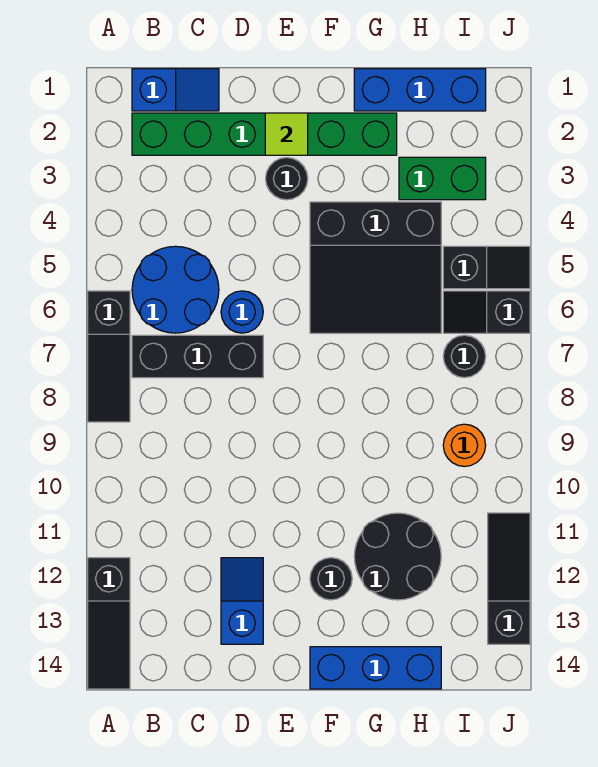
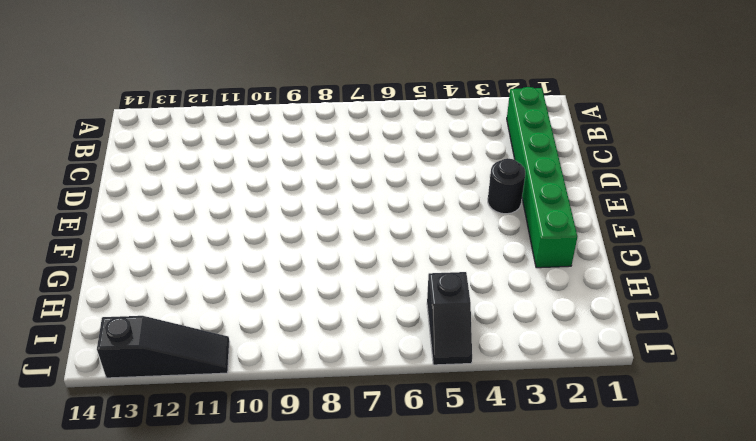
none -> black 1x3 slope [88,291,130,422]
none -> black 1x3 slope [88,558,130,689]
none -> blue 1x2 slope [132,69,219,111]

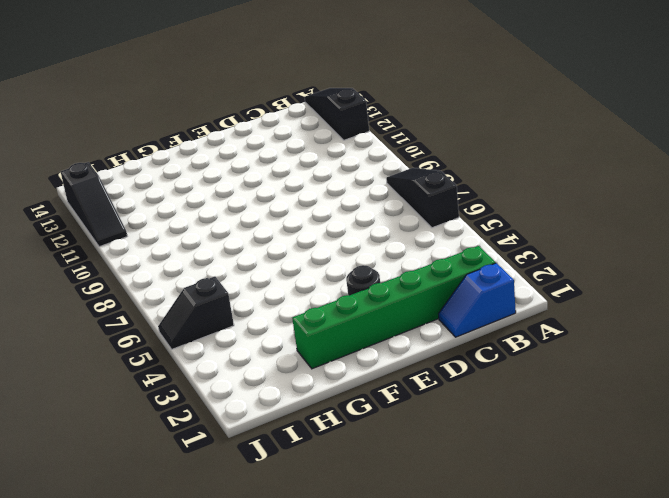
none -> blue 2x2 round brick [132,246,219,333]
none -> black 1x3 brick [132,335,263,378]
none -> blue 1x1 round brick [221,291,263,333]

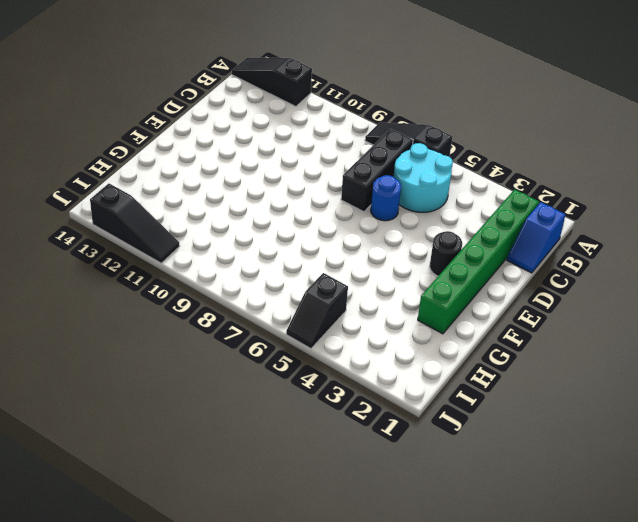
cyan 2x2 round brick [393,143,453,212] -> blue 2x2 round brick [132,246,219,333]
none -> blue 1x2 slope [221,558,263,644]
none -> black 3x3 slope [310,202,441,333]
none -> black 1x1 round brick [310,558,352,600]

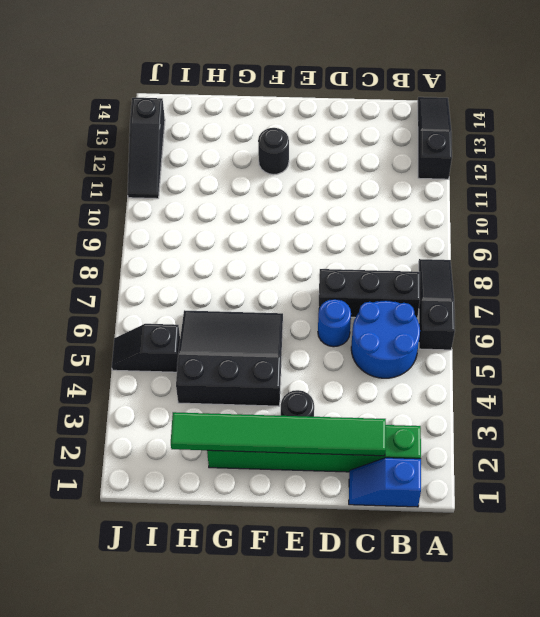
green 1x6 tile [171,412,386,456] -> lime 1x1 tile [265,113,308,155]
none -> blue 1x2 slope [221,558,263,644]
none -> blue 1x3 brick [310,647,441,689]
none -> blue 1x3 brick [354,69,486,111]

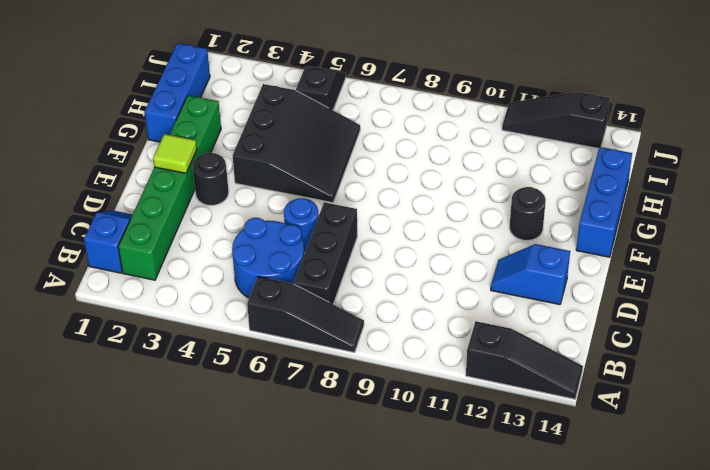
none -> black 2x2 round brick [354,513,441,600]
none -> green 1x2 brick [399,157,486,200]
none -> black 1x2 slope [443,291,530,333]

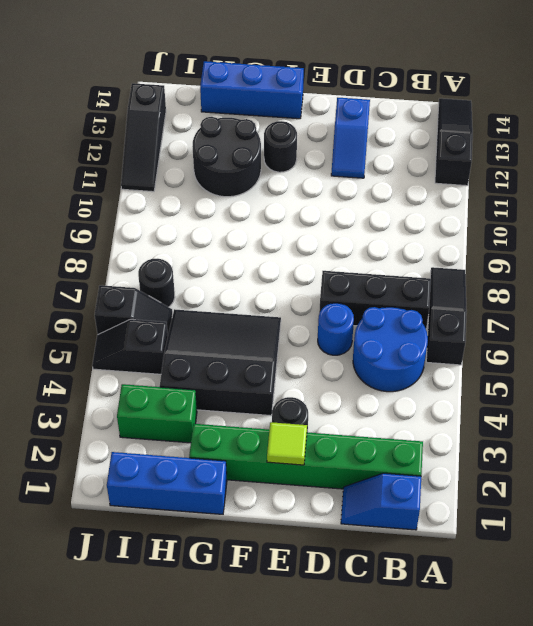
none -> orange 1x1 round brick [443,424,486,467]

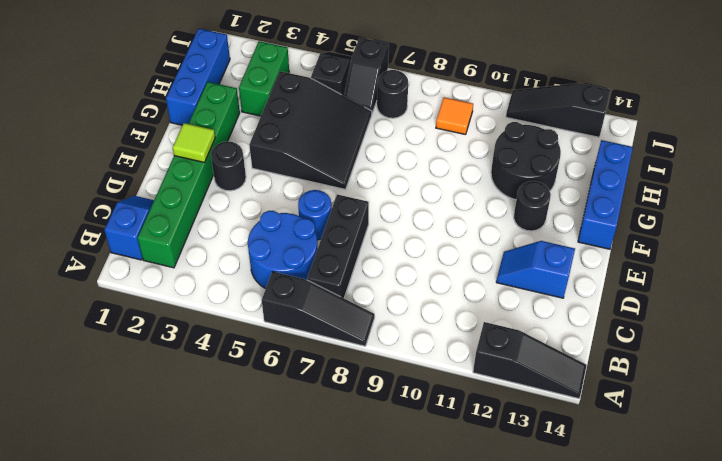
orange 1x1 tile [436,97,473,135] -> orange 1x1 round brick [443,424,486,467]

